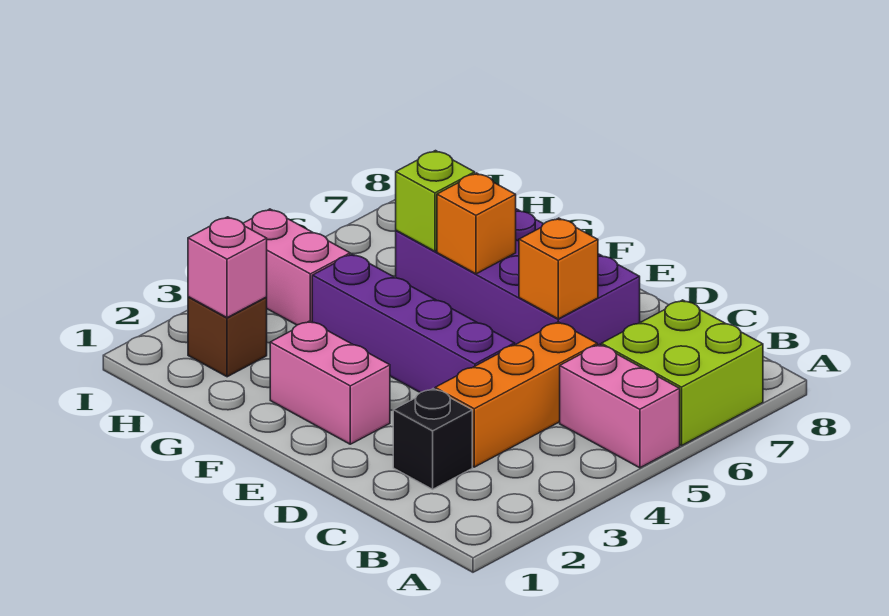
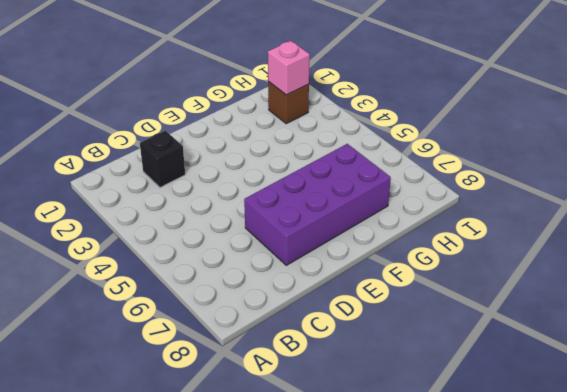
none -> pink 1x2 brick [560,344,680,468]
none -> lime 2x2 brick [601,300,763,446]
none -> orange 1x3 brick [435,322,597,467]

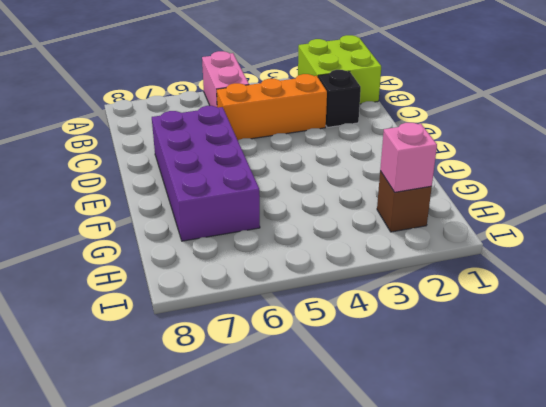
lime 2x2 brick [298,35,381,104] -> lime 2x2 brick moved to [601,300,763,446]
none -> purple 1x4 brick [312,254,515,393]
none -> pink 1x2 brick [270,321,390,444]
none -> pink 1x2 brick [243,209,350,325]

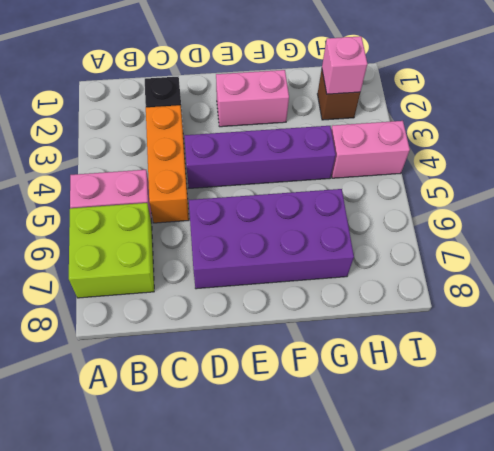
none -> orange 1x1 brick [519,218,598,319]
none -> orange 1x1 brick [437,173,516,274]
none -> lime 1x1 brick [396,151,475,251]

